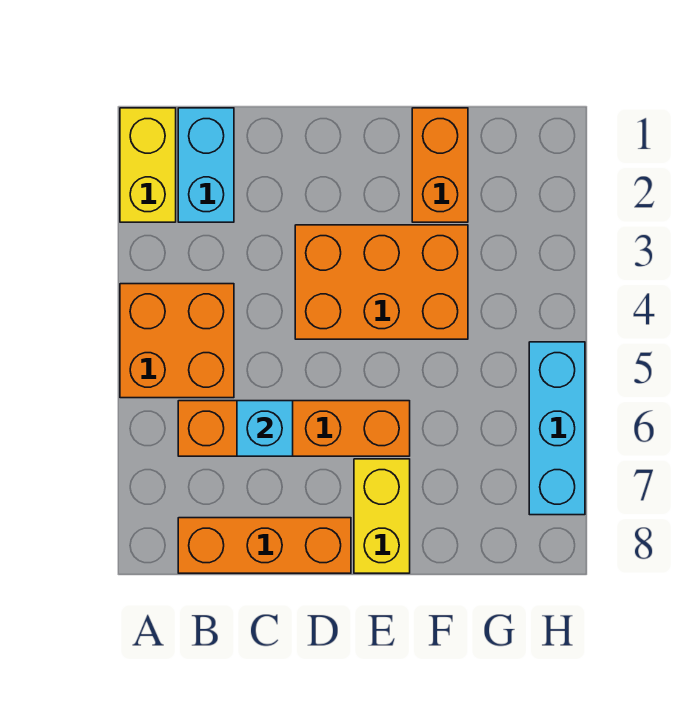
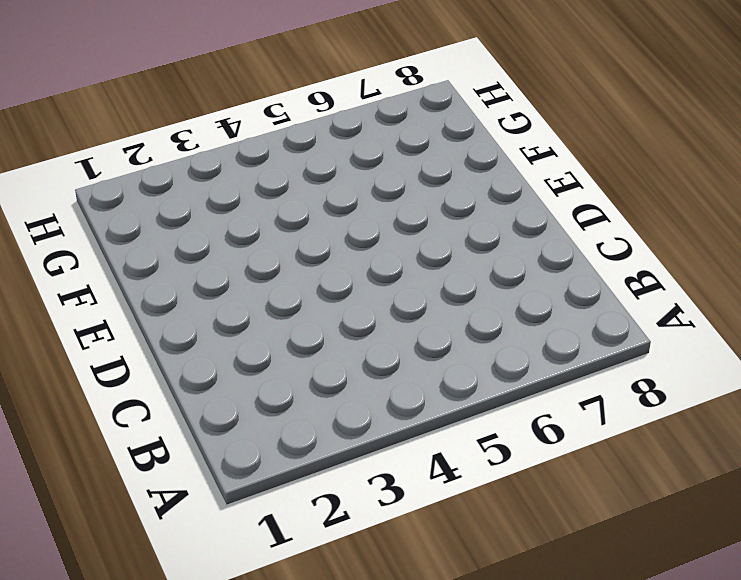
none -> yellow 1x2 brick [120,108,176,222]
none -> orange 2x2 brick [120,284,234,398]

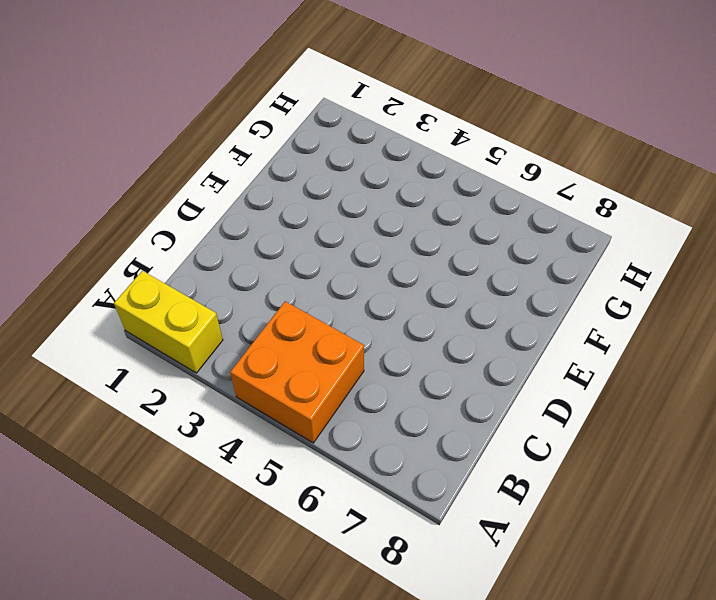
none -> cyan 1x2 brick [178,108,234,222]
none -> orange 1x4 brick [178,401,410,456]

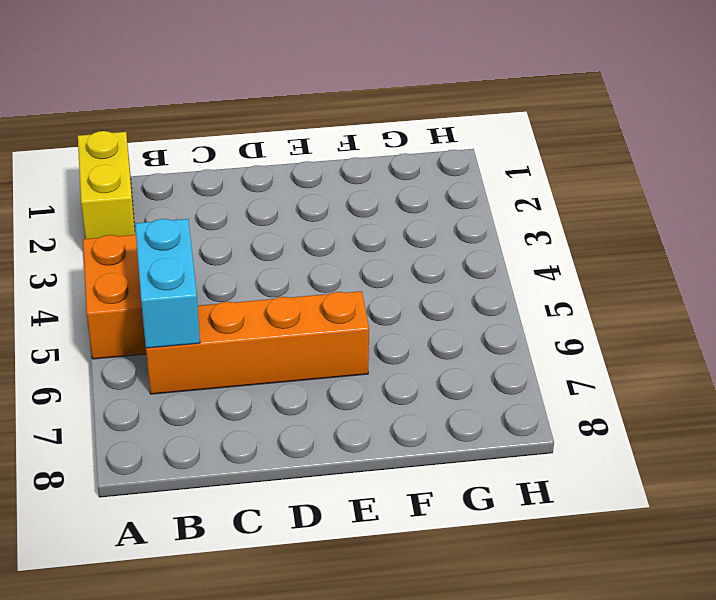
cyan 1x2 brick [135,219,200,348] -> cyan 1x2 brick moved to [178,108,234,222]
none -> orange 1x3 brick [178,518,351,573]
none -> orange 2x3 brick [295,225,468,339]

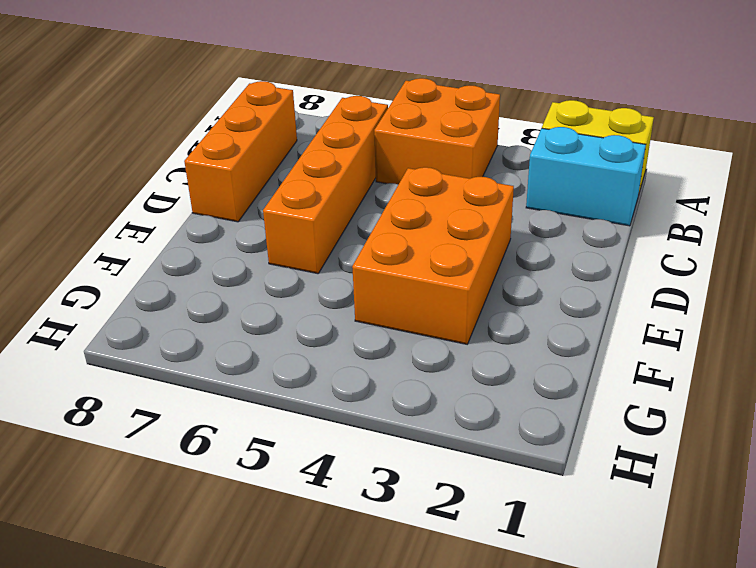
none -> yellow 1x2 brick [354,459,410,573]
none -> orange 1x2 brick [412,108,468,222]

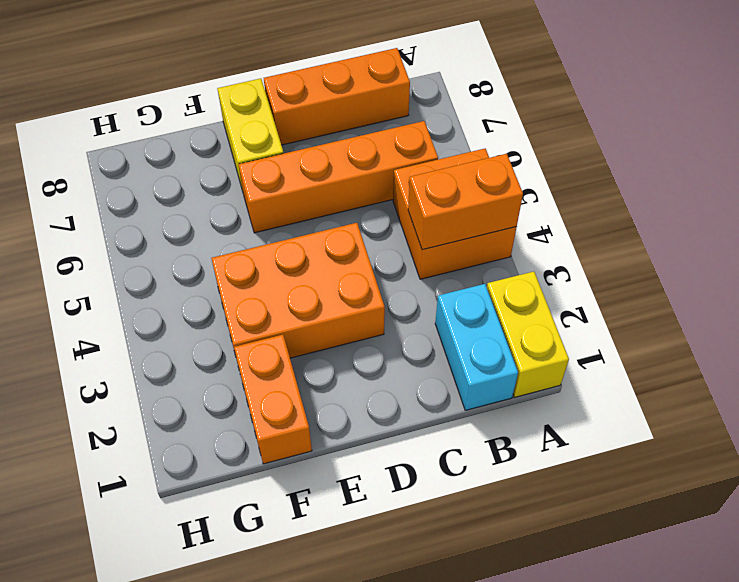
orange 1x2 brick [408,154,523,250] -> none
none -> cyan 1x3 brick [529,342,585,515]
none -> cyan 1x1 brick [237,401,293,456]

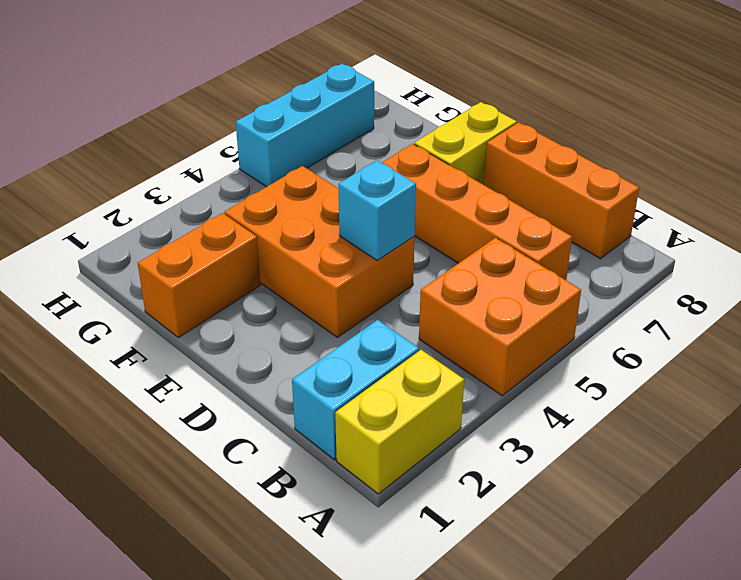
cyan 1x1 brick [338,160,416,260] -> cyan 1x1 brick moved to [237,401,293,456]

